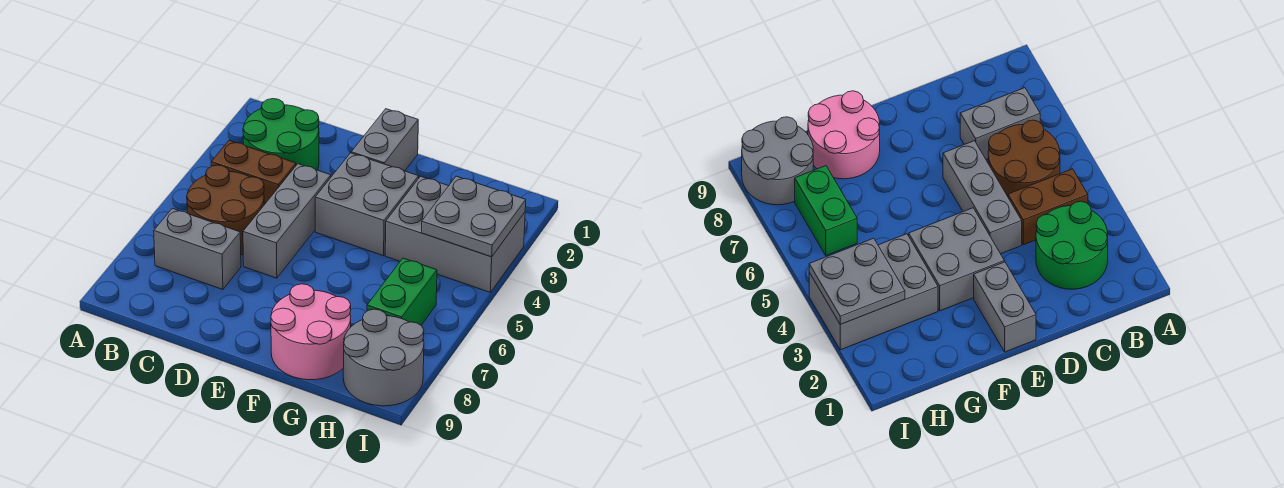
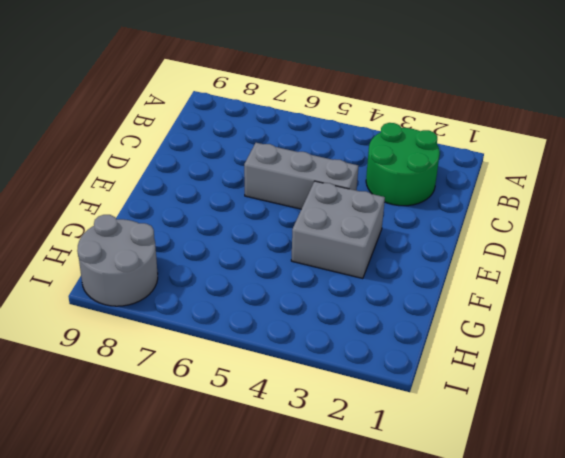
none -> brown 1x2 brick [211,141,296,205]
none -> brown 2x2 round brick [187,165,264,255]
none -> grey 1x2 brick [154,208,241,290]

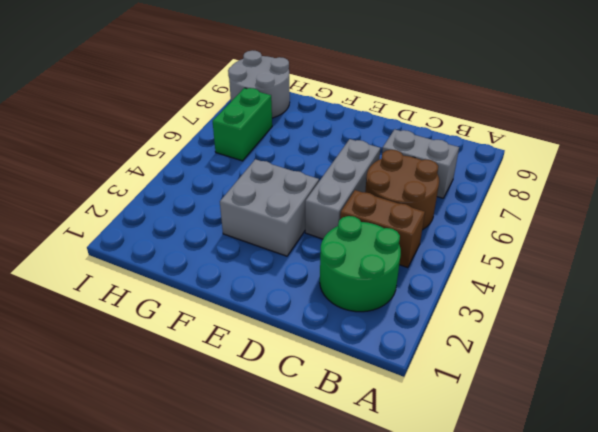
none -> grey 1x2 brick [351,109,418,171]
none -> pink 2x2 round brick [271,284,351,380]
none -> grey 2x3 brick [385,176,525,292]

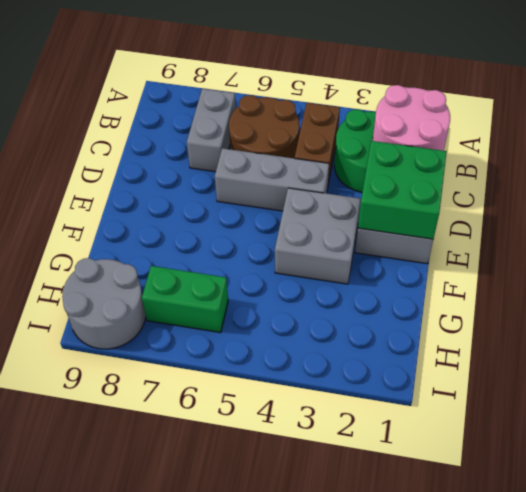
pink 2x2 round brick [373,85,450,151] -> pink 2x2 round brick moved to [271,284,351,380]
green 2x2 brick [358,141,447,239] -> none
none -> grey 2x3 brick [385,176,525,292]
none -> grey 2x2 plate [421,176,526,257]

